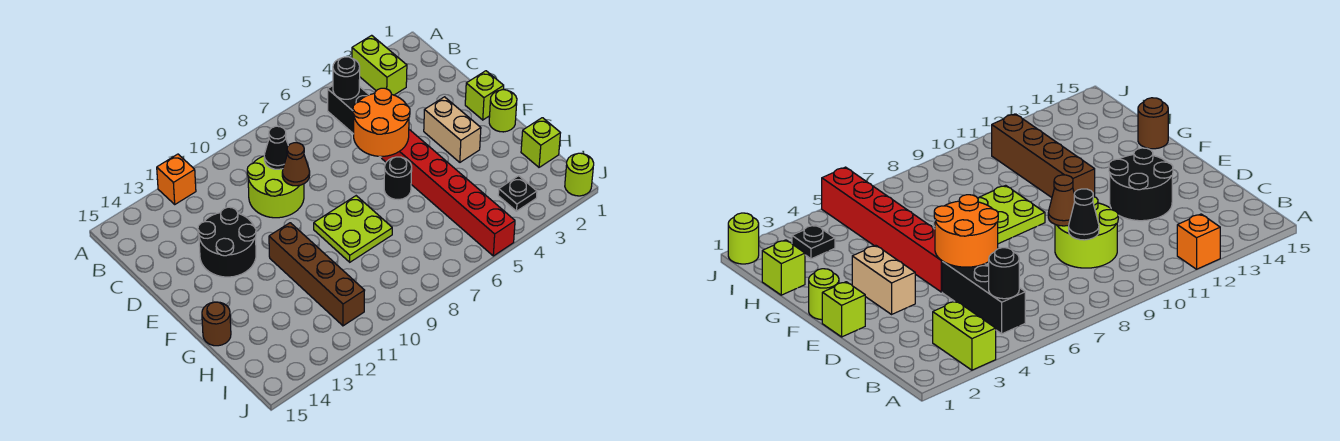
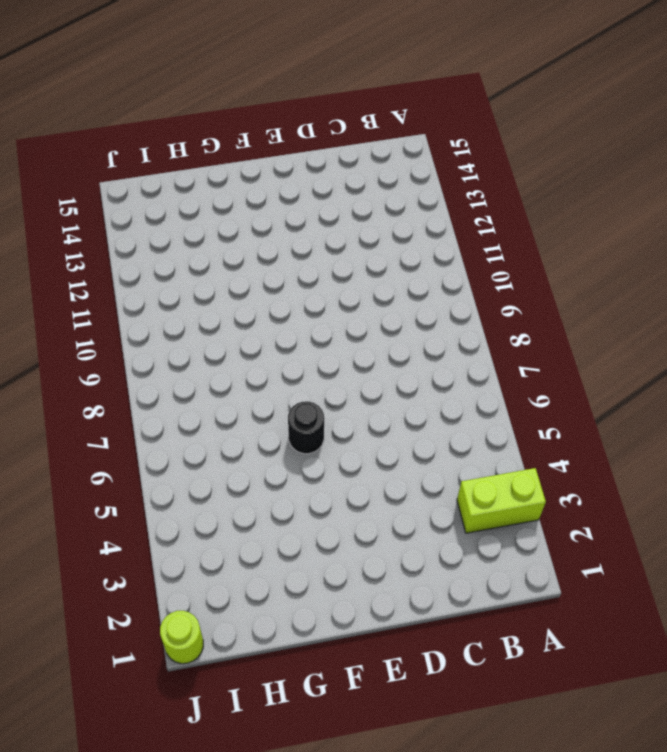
none -> orange 1x1 brick [157,154,196,204]
none -> black 1x3 brick [328,86,382,157]
none -> lime 2x2 round brick [247,156,304,218]

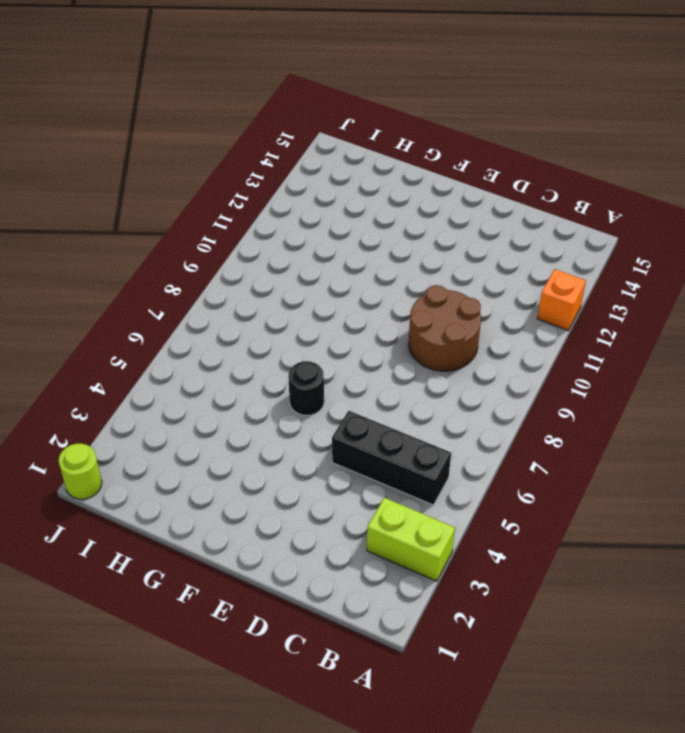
brown 2x2 round brick [409,285,481,371] -> lime 2x2 round brick [247,156,304,218]
none -> black 2x2 round brick [198,207,256,277]
none -> lime 1x1 brick [465,71,504,120]
none -> tan 1x2 brick [424,97,481,162]

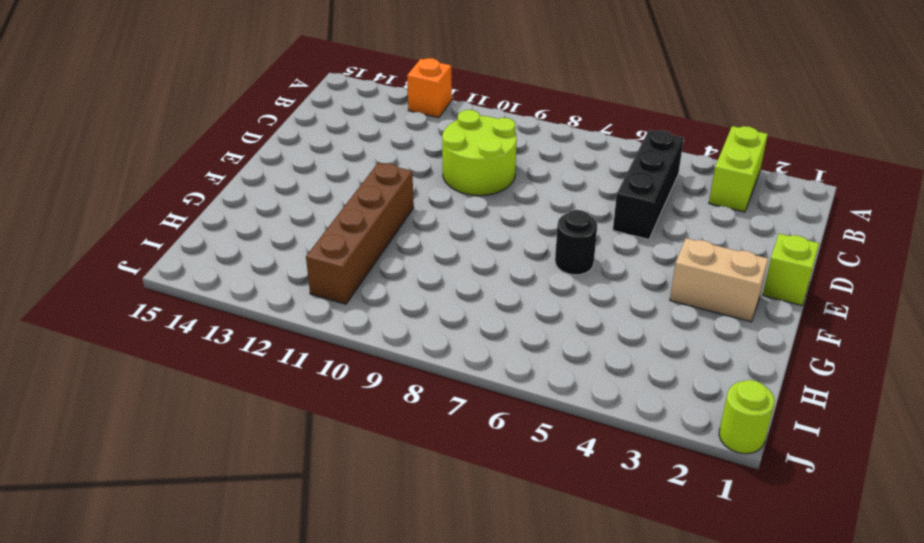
tan 1x2 brick [670,238,768,322] -> tan 1x2 brick turned to [424,97,481,162]
none -> black 2x2 round brick [198,207,256,277]
none -> red 1x6 brick [382,130,515,256]
none -> lime 1x1 round brick [489,90,517,132]

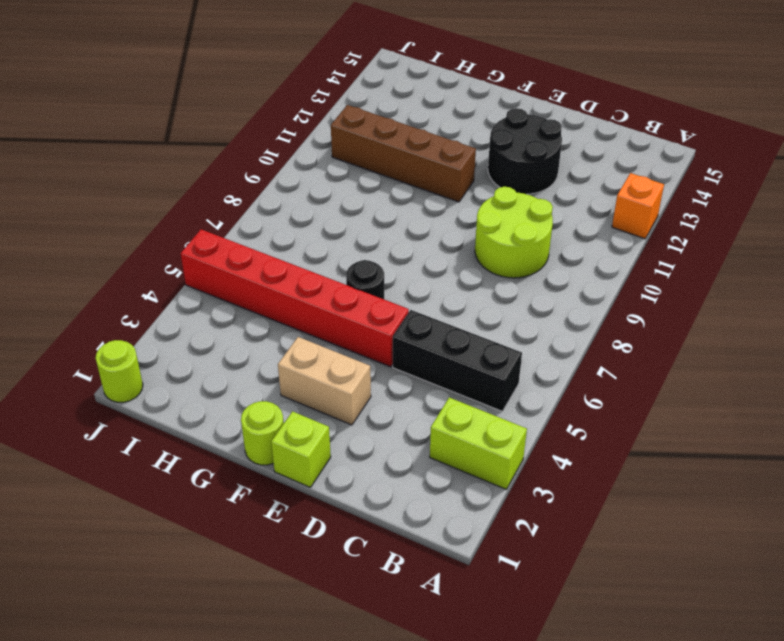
none -> lime 2x2 plate [314,196,392,262]
none -> brown 1x1 round brick [202,302,231,346]
none -> lime 1x1 brick [521,118,560,167]

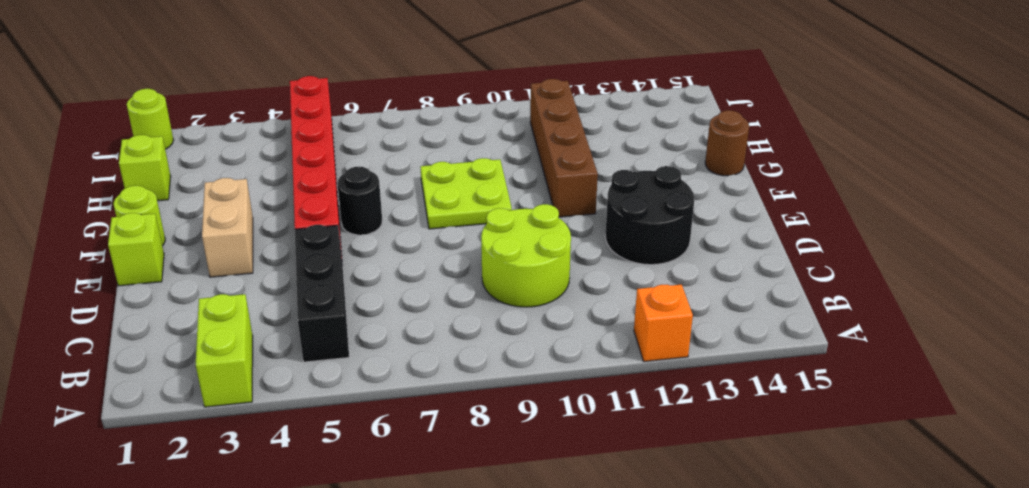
none -> black 1x1 plate [498,176,537,211]
none -> black 1x1 round brick [333,57,360,99]
none -> black 1x1 cone [264,126,288,169]

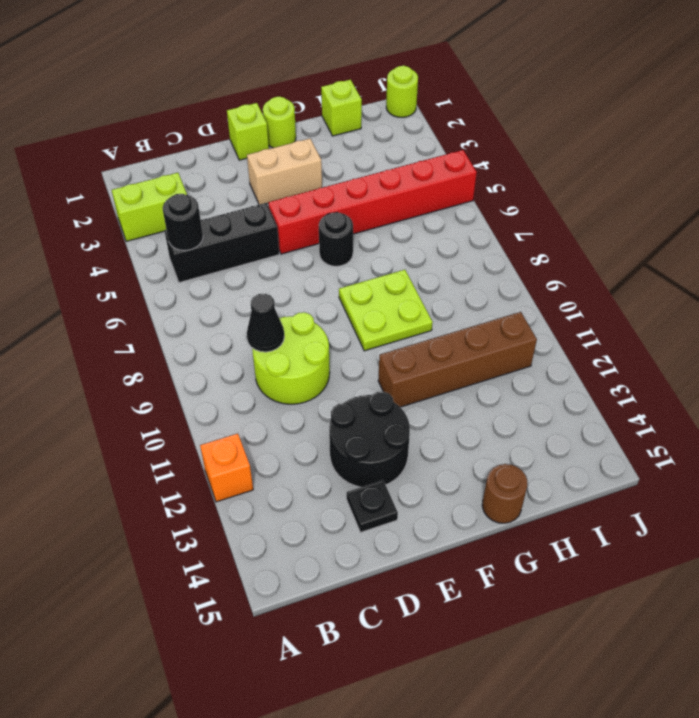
black 1x1 plate [347,480,398,532] -> black 1x1 plate moved to [498,176,537,211]
none -> orange 2x2 round brick [353,88,410,156]
none -> brown 1x1 cone [282,143,310,186]

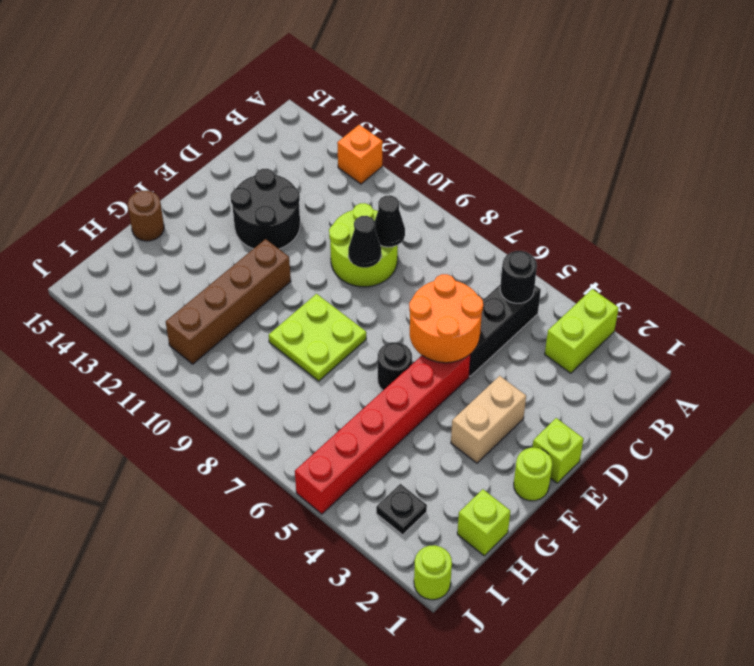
black 1x1 cone [348,216,381,268] -> brown 1x1 cone [282,143,310,186]

